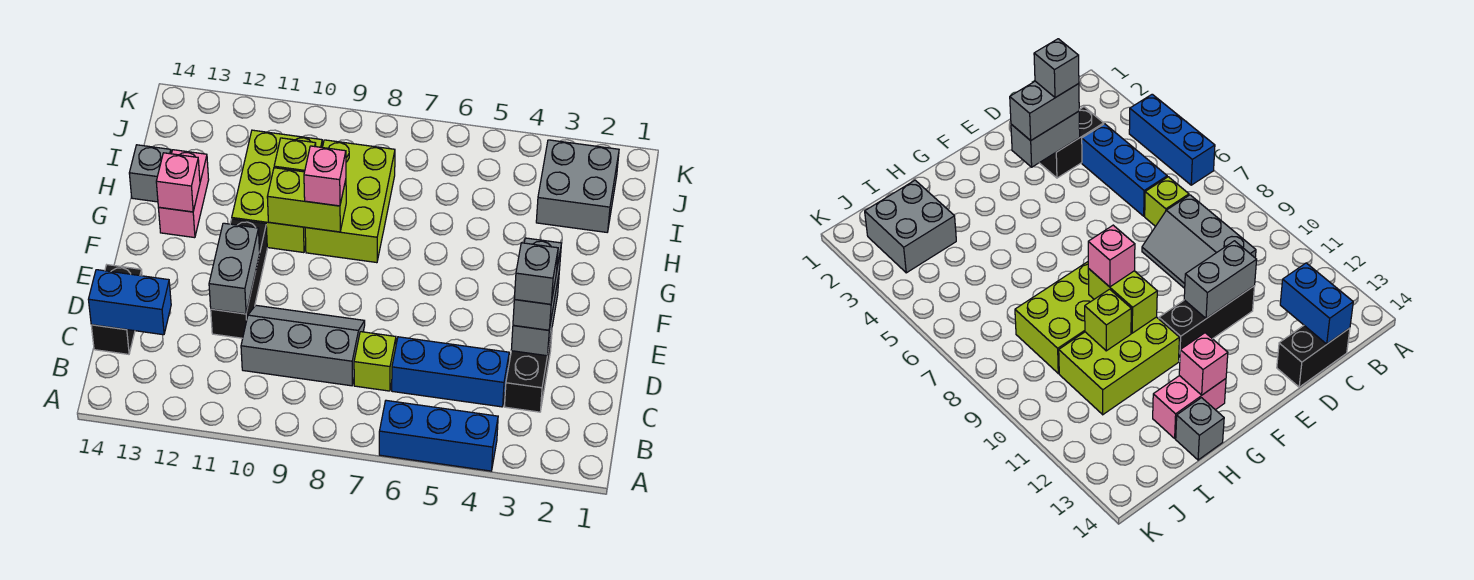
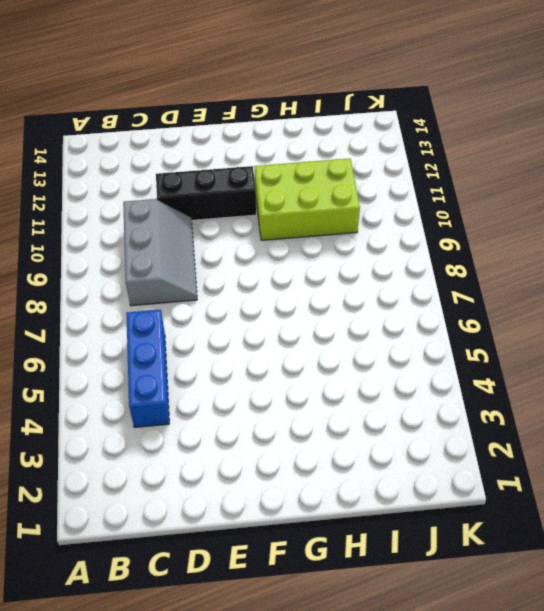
none -> blue 1x3 brick [379,400,498,471]
none -> black 1x2 brick [505,332,552,412]
none -> lime 1x1 brick [354,332,396,391]

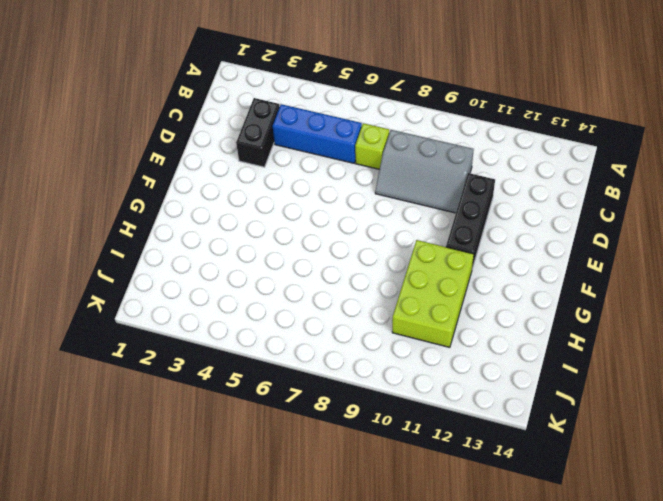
none -> blue 1x3 brick [379,400,498,471]
none -> black 1x2 brick [91,265,142,354]
none -> lime 2x3 brick [305,140,395,263]

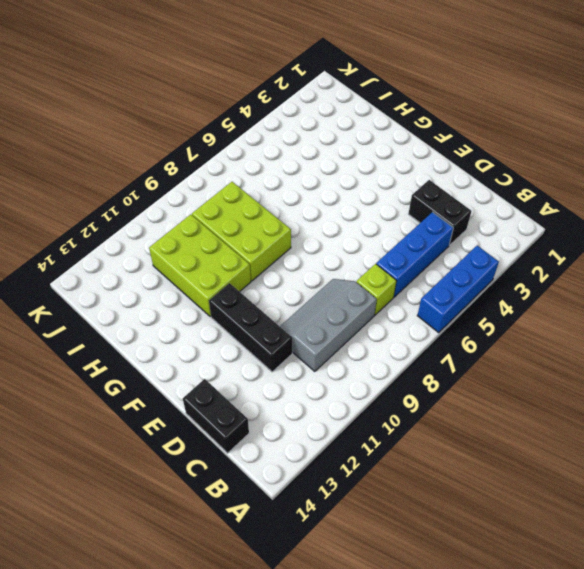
none -> pink 1x2 brick [158,150,209,238]
none -> grey 1x1 brick [129,145,171,202]
none -> grey 2x2 brick [536,140,619,232]

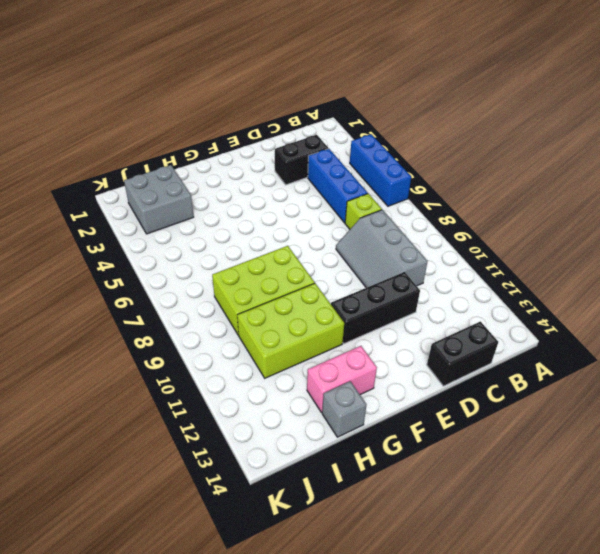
none -> blue 1x2 brick [88,270,171,335]
none -> grey 1x2 brick [511,276,559,356]
none -> grey 1x2 brick [209,223,260,314]

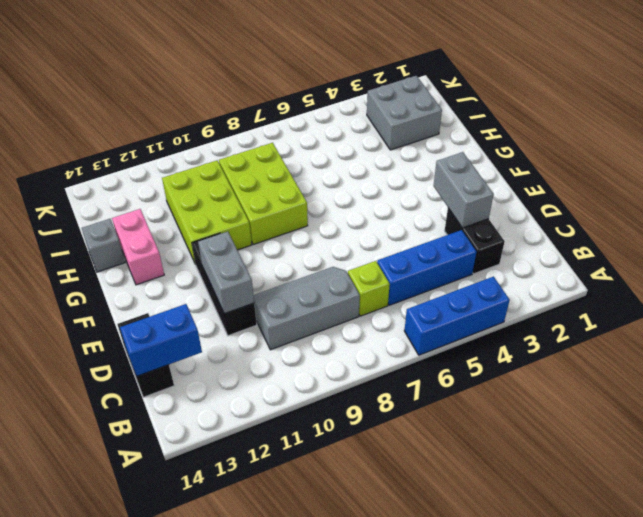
none -> lime 1x2 brick [267,168,346,232]
none -> pink 1x1 brick [156,153,200,212]
none -> lime 1x1 brick [274,138,316,172]

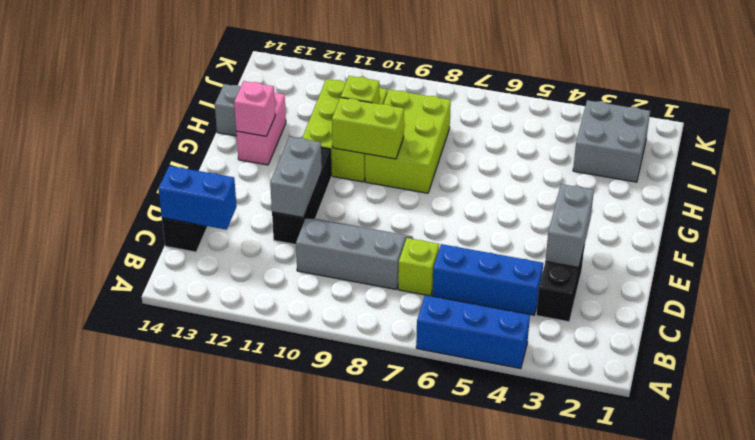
none -> grey 1x2 brick [513,238,562,330]
none -> pink 1x1 brick [304,146,346,206]
none -> grey 1x1 brick [514,243,558,304]

